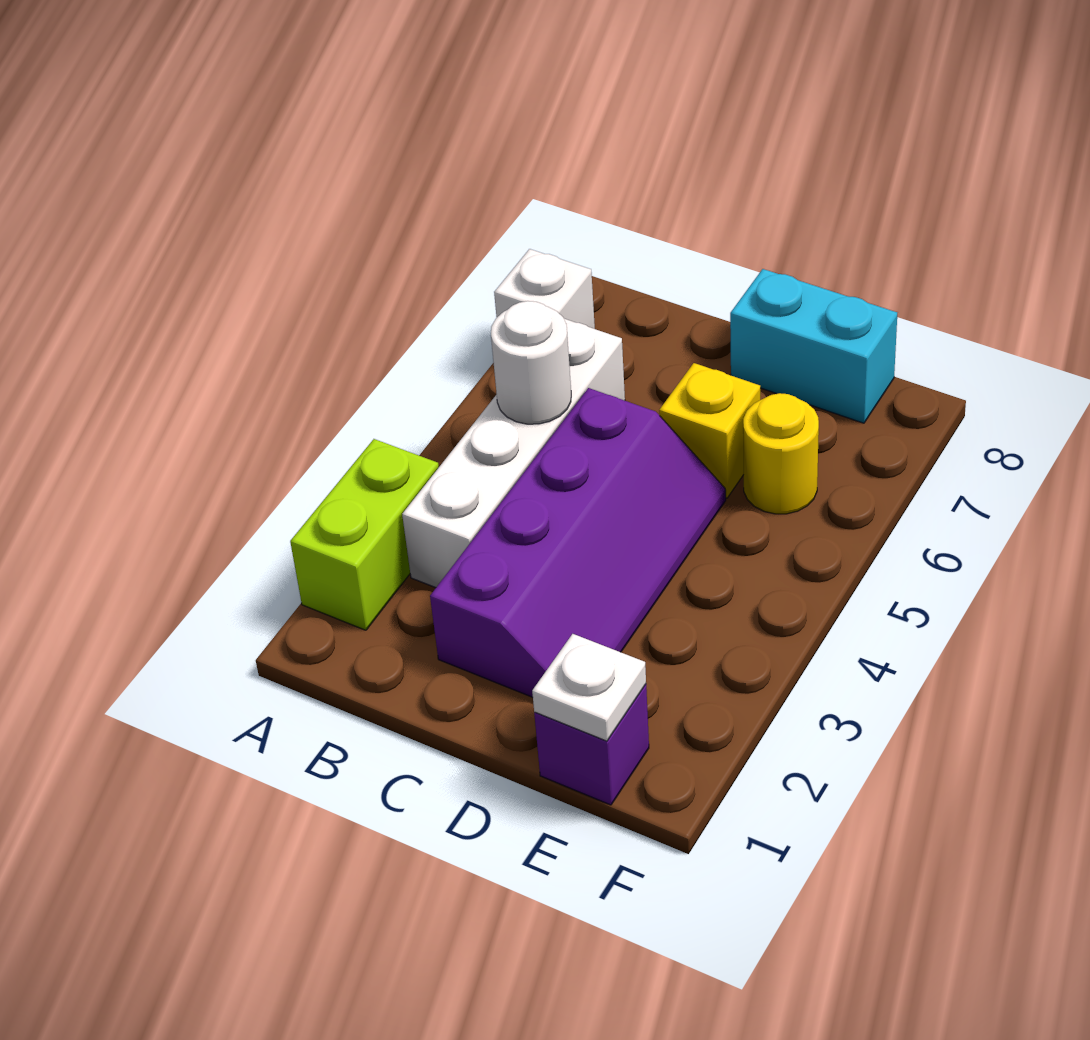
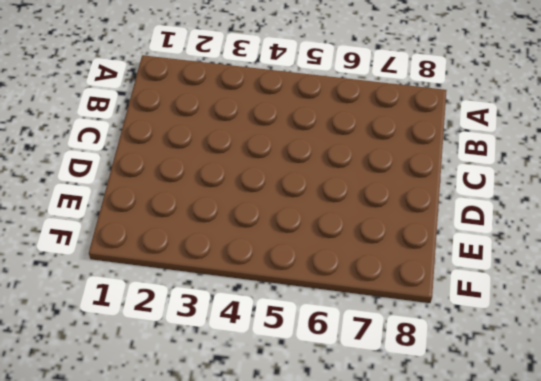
none -> lime 1x2 brick [290,439,439,630]
none -> white 1x1 brick [494,249,595,329]

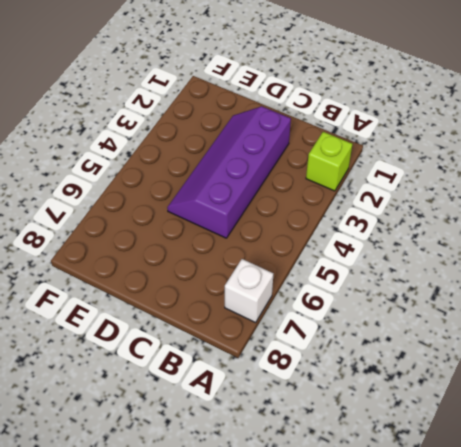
lime 1x1 brick [306,132,352,191] -> lime 1x2 brick [290,439,439,630]
none -> white 1x4 brick [402,319,625,588]
none -> yellow 1x1 brick [659,363,760,498]

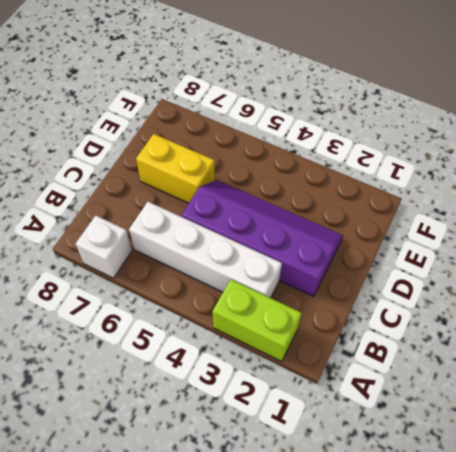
yellow 1x2 brick [136,134,215,203] -> yellow 1x1 brick [659,363,760,498]
none -> cyan 1x2 brick [730,269,897,423]
none -> purple 1x1 brick [534,684,649,805]

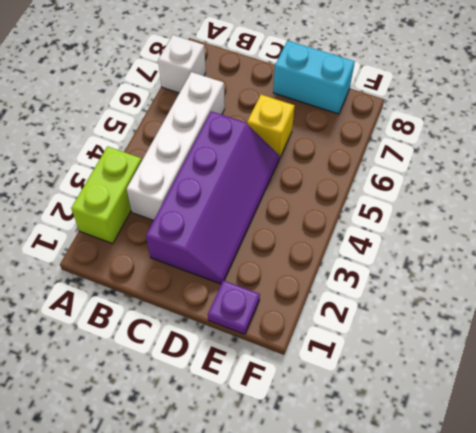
purple 1x1 plate [208,280,260,334] -> purple 1x1 brick [534,684,649,805]
none -> yellow 1x1 round brick [743,393,819,514]
none -> white 1x1 round brick [491,301,571,424]

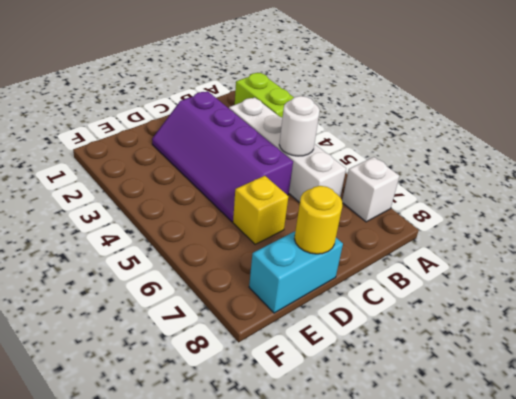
yellow 1x1 round brick [294,186,343,254] -> yellow 1x1 round brick moved to [743,393,819,514]
none -> purple 1x1 brick [534,684,649,805]
none -> white 1x1 plate [532,634,646,741]

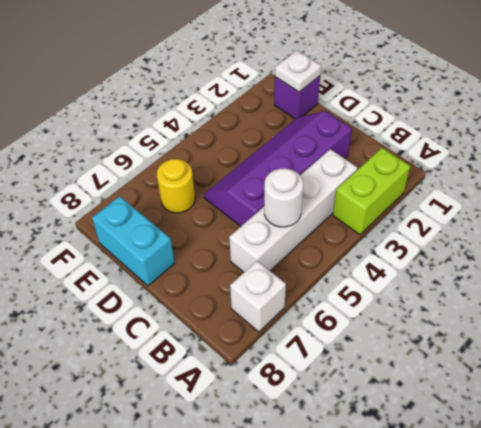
none -> yellow 1x1 brick [659,363,760,498]

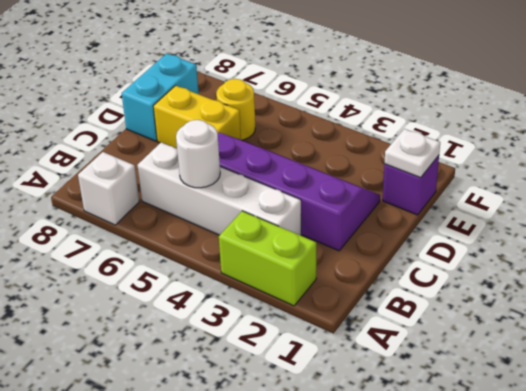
yellow 1x2 brick [153,86,241,149] -> yellow 1x1 brick [659,363,760,498]

